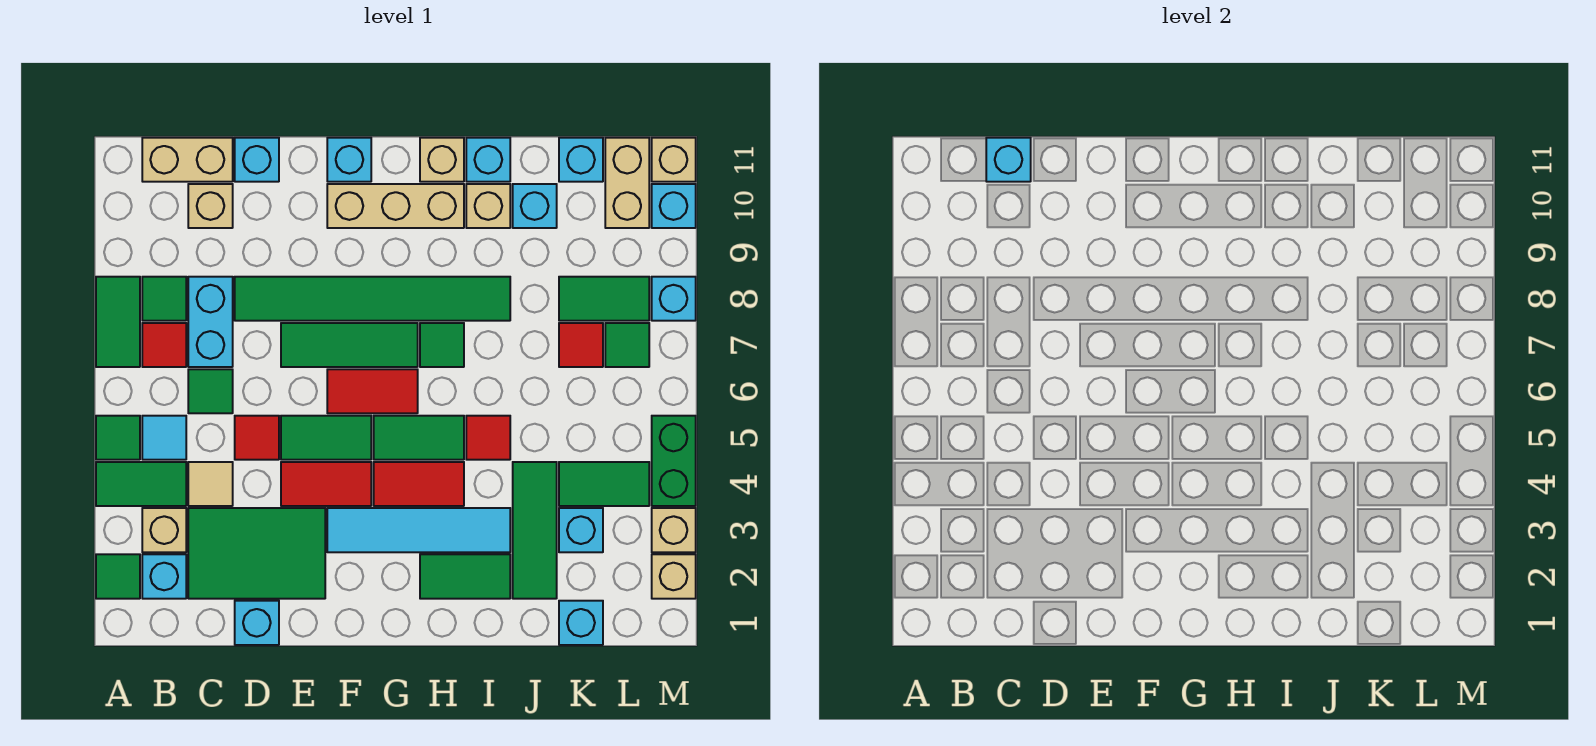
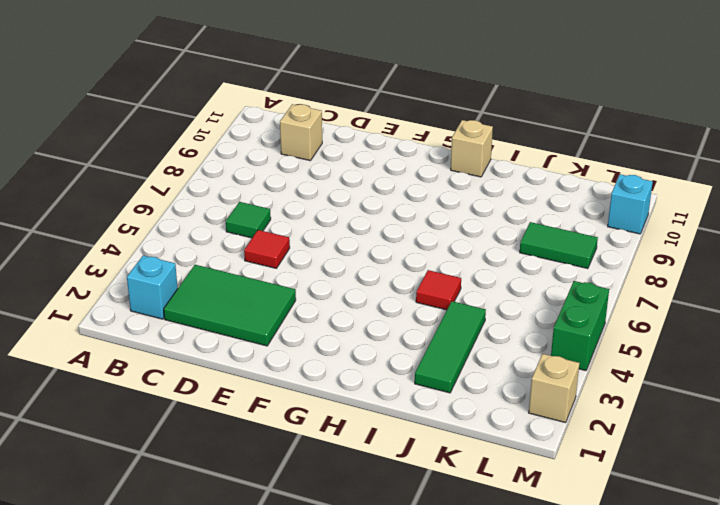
none -> green 1x1 tile [96,554,140,599]
none -> green 1x2 tile [96,462,186,506]
none -> green 1x1 tile [96,416,140,460]
none -> green 1x2 tile [96,277,140,367]

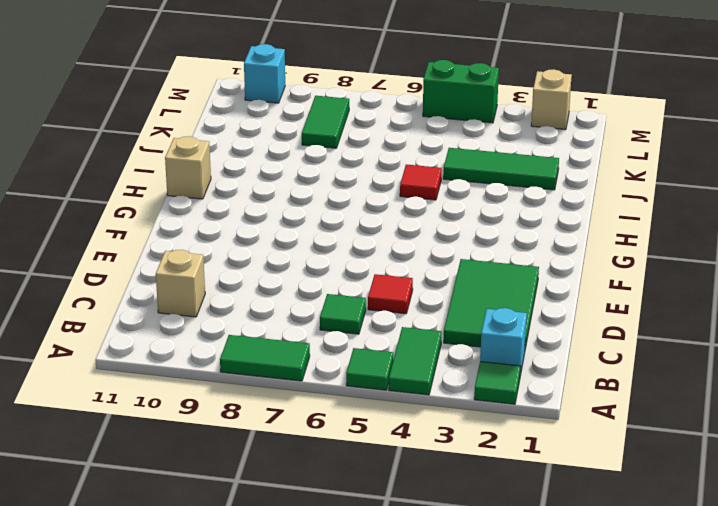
none -> tan 1x1 brick [142,508,186,552]
none -> cyan 1x1 tile [142,416,186,460]
none -> red 1x1 tile [142,323,186,367]
none -> green 1x1 tile [142,277,186,321]

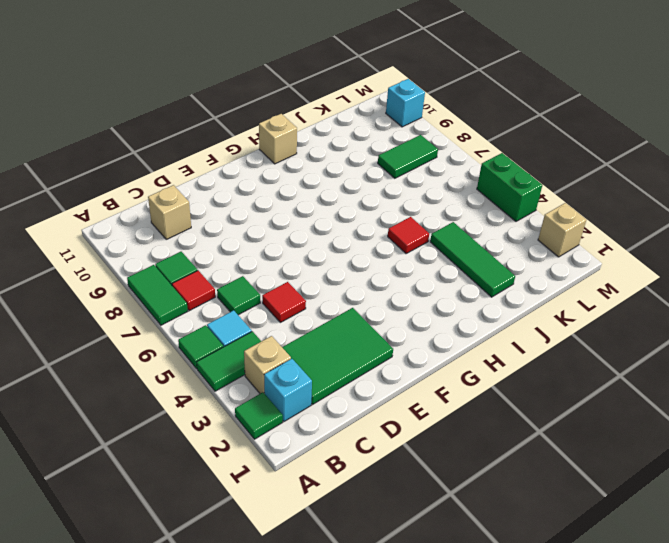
none -> tan 1x2 brick [142,138,233,182]
none -> tan 1x1 tile [188,462,233,506]
none -> cyan 1x2 brick [188,277,233,367]
none -> cyan 1x1 brick [235,601,279,645]

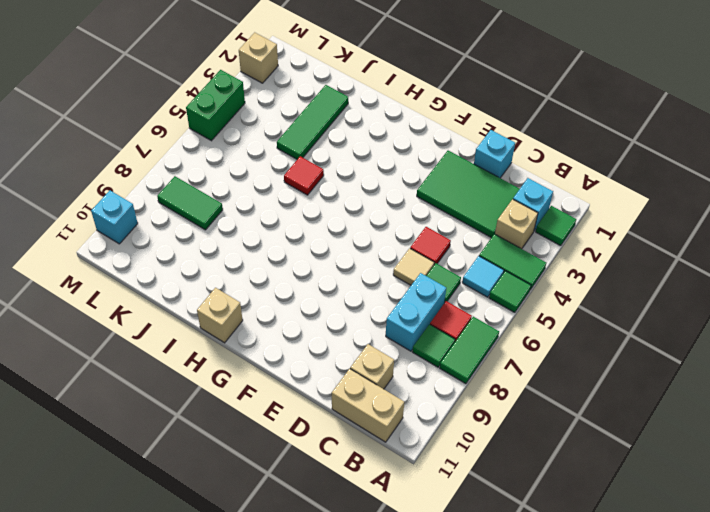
tan 1x1 tile [393,248,434,285] -> tan 1x1 tile moved to [188,462,233,506]
none -> green 1x6 tile [235,277,510,321]
none -> cyan 1x1 brick [235,138,279,182]
none -> red 1x2 tile [281,462,371,506]
none -> green 1x2 tile [281,416,371,460]

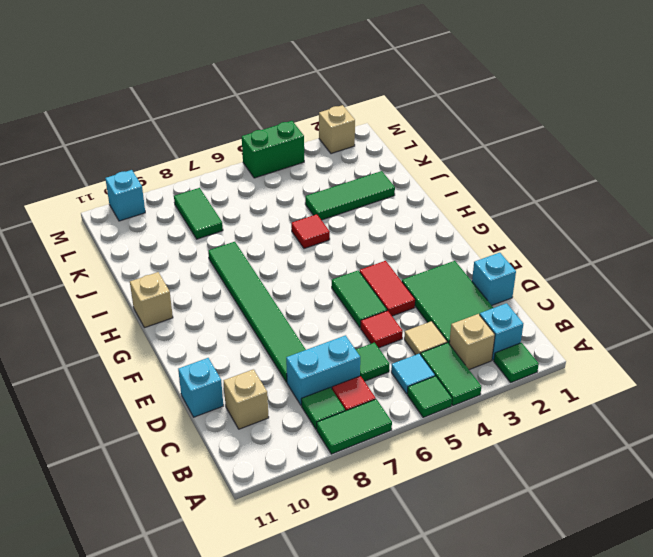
none -> tan 1x2 brick [142,138,233,182]
none -> green 1x3 tile [281,323,418,367]
none -> cyan 1x4 tile [327,508,510,552]
none -> red 1x2 tile [327,369,418,413]

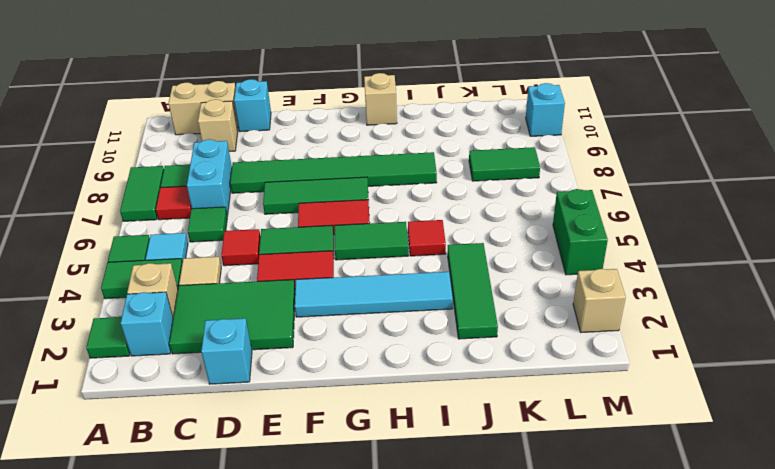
none -> tan 1x3 brick [327,184,464,228]
none -> cyan 1x1 brick [327,138,371,182]
none -> red 1x2 tile [374,462,464,506]
none -> green 1x2 tile [420,554,510,599]

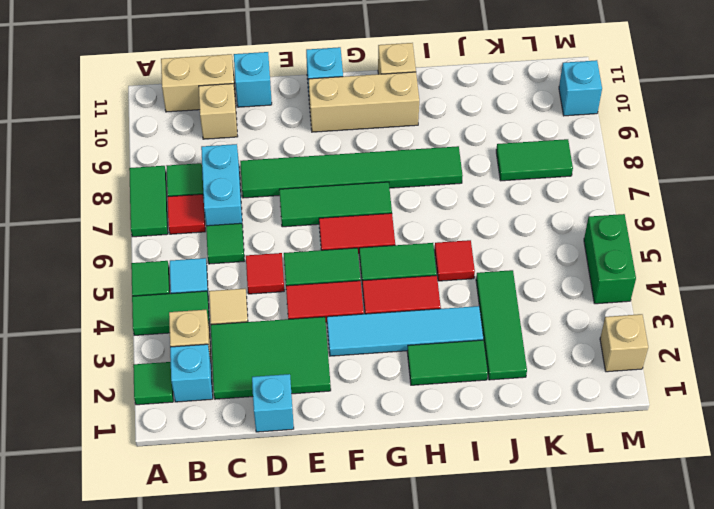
none -> green 1x1 tile [420,323,464,367]
none -> tan 1x1 brick [466,184,510,228]
none -> cyan 1x1 brick [466,138,510,182]
none -> cyan 1x1 brick [513,184,557,228]

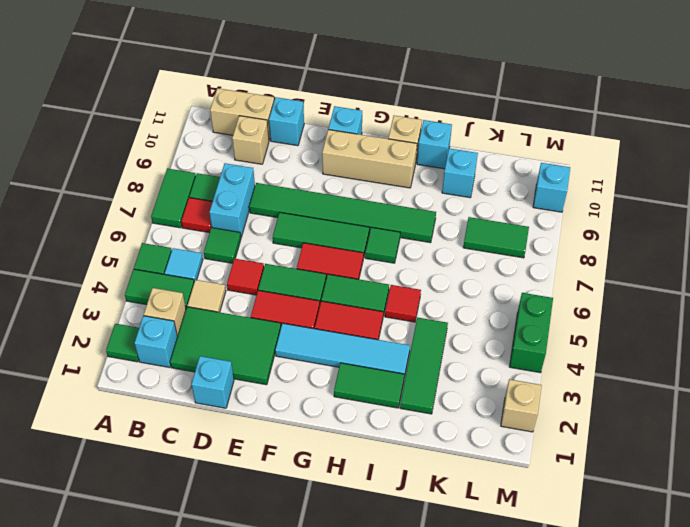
none -> tan 1x1 brick [466,184,510,228]
none -> cyan 1x1 brick [559,601,603,645]
none -> cyan 1x1 brick [559,508,603,552]
none -> green 1x2 tile [559,462,649,506]

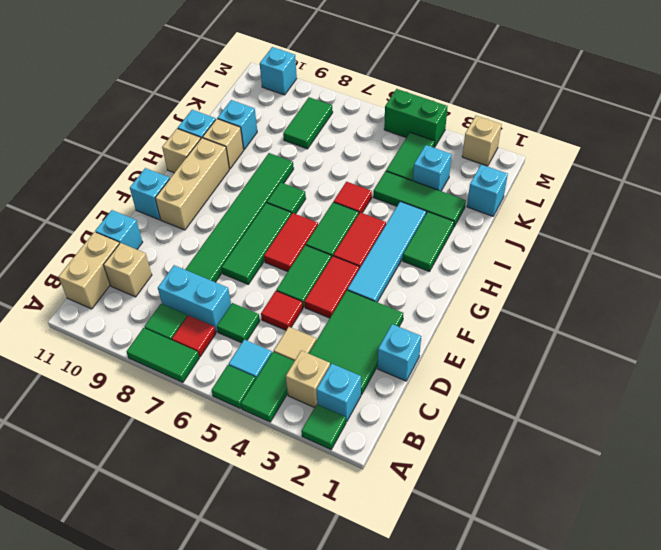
none -> red 1x1 tile [559,323,603,367]
none -> cyan 1x1 brick [559,138,603,182]
none -> green 1x1 tile [605,323,649,367]
none -> tan 1x2 brick [605,138,649,228]

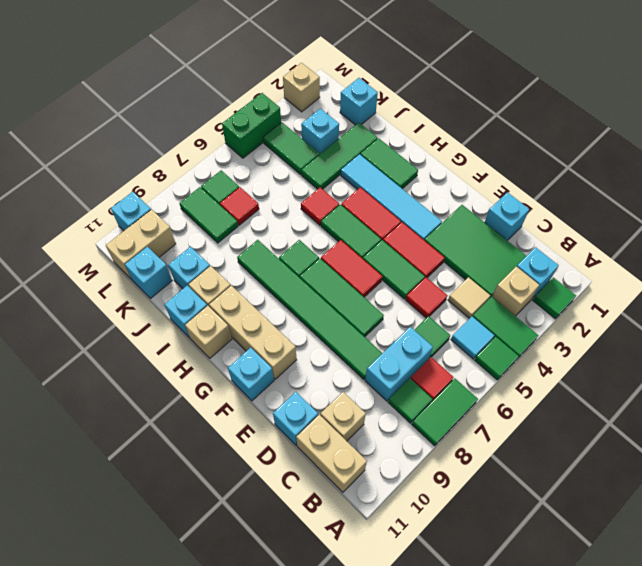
none -> tan 1x1 brick [652,508,696,552]
none -> cyan 1x1 brick [652,277,696,321]
none -> tan 1x1 brick [652,138,696,182]
none -> cyan 1x1 brick [986,138,1031,182]

